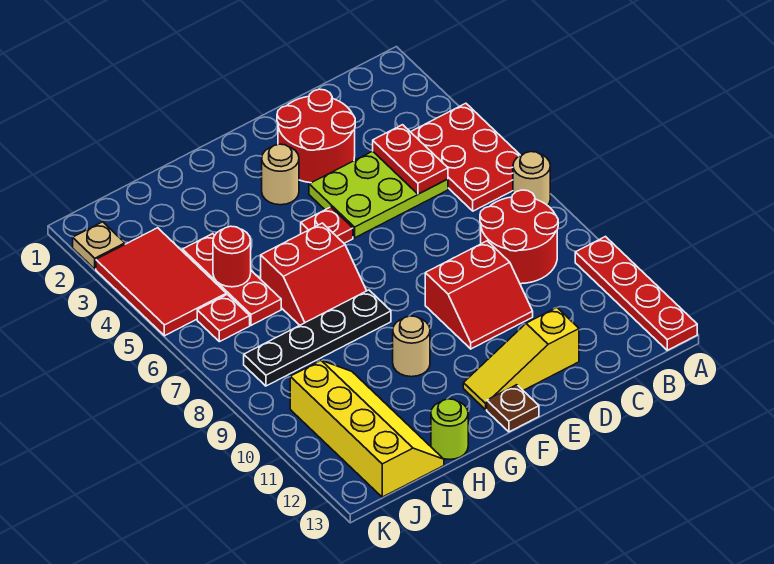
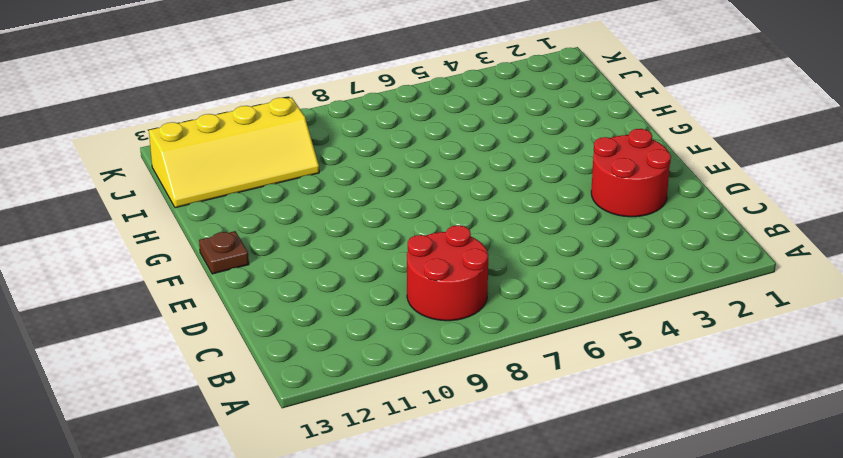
none -> red 2x3 plate [411,103,520,211]
none -> tan 1x1 round brick [513,152,550,206]
none -> red 1x4 plate [575,237,697,350]

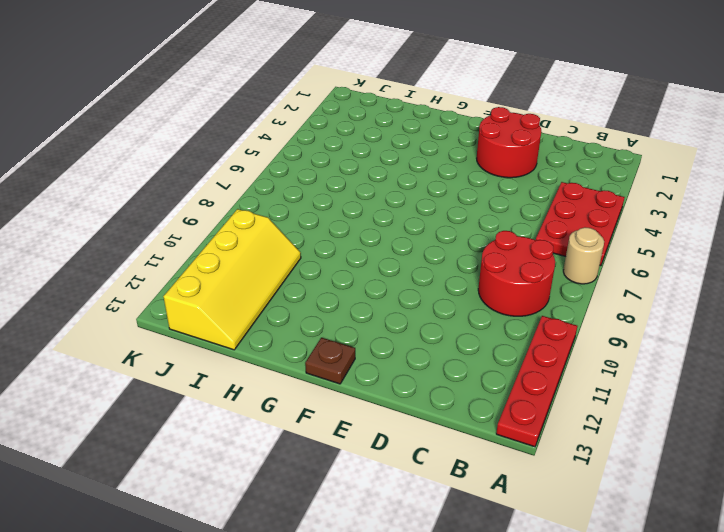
none -> lime 2x3 plate [309,151,448,238]
none -> red 2x2 slope [425,241,533,349]
none -> yellow 1x3 slope [463,308,579,409]

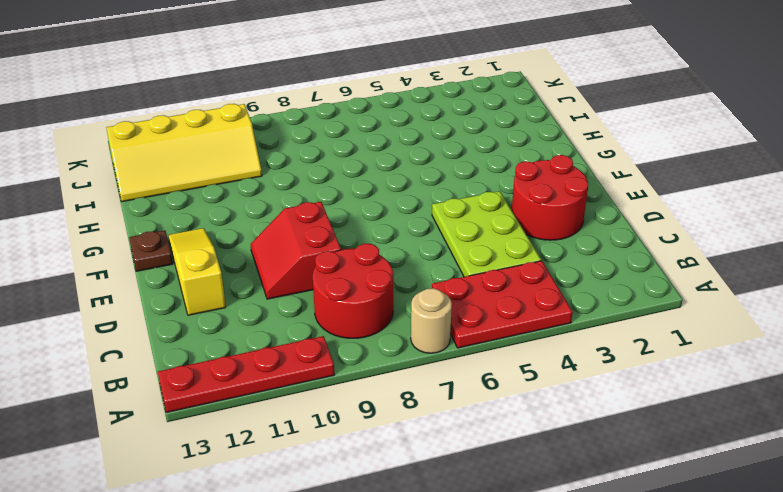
none -> tan 1x1 round brick [262,144,299,205]
none -> red 1x1 plate [301,207,353,243]
none -> red 2x2 slope [261,223,366,325]

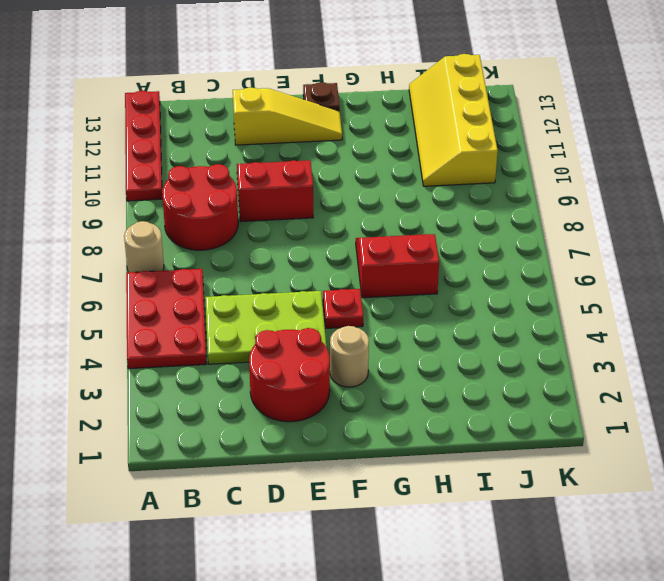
none -> black 1x4 plate [244,290,391,386]
none -> tan 1x1 round brick [393,316,430,377]
none -> lime 1x1 round brick [431,399,468,460]

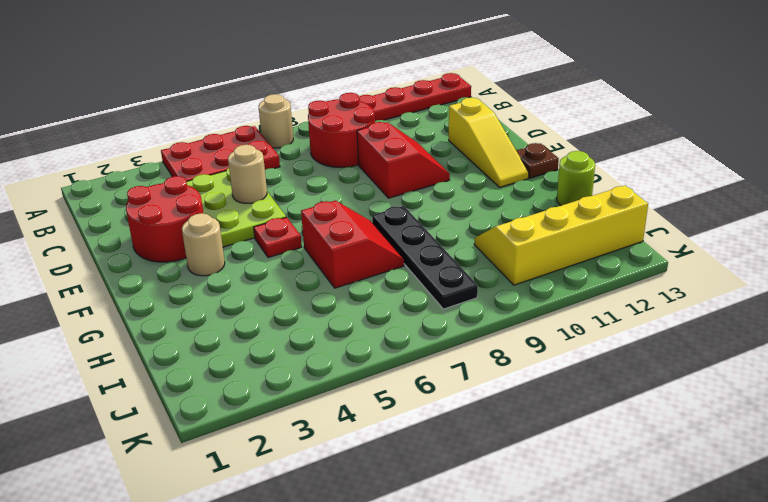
tan 1x1 round brick [228,145,267,204] -> tan 1x1 round brick moved to [393,316,430,377]
none -> red 1x3 plate [182,234,281,325]
none -> red 2x3 tile [96,228,226,336]
none -> red 1x1 plate [197,294,250,342]

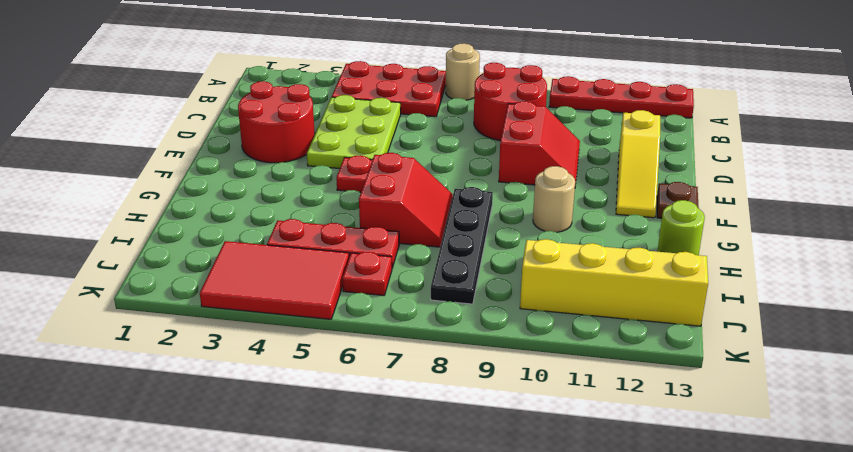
none -> tan 1x1 round brick [262,144,299,205]
none -> tan 1x1 plate [73,222,125,269]
none -> red 1x2 plate [373,125,448,194]

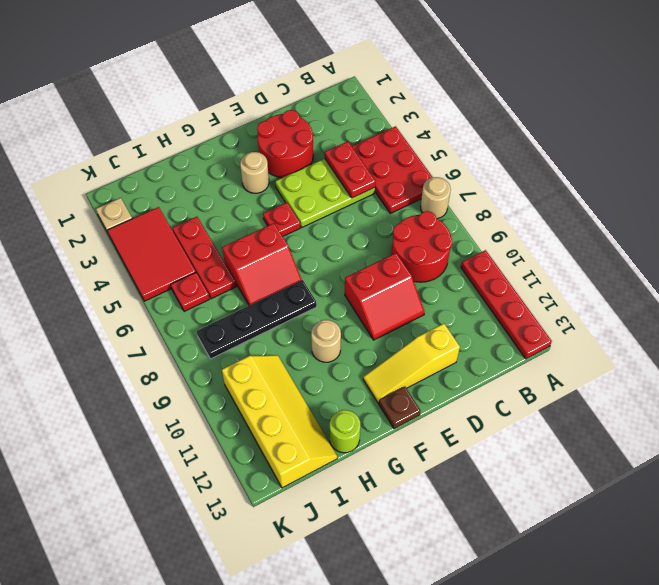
none -> red 1x1 round brick [213,226,251,287]

